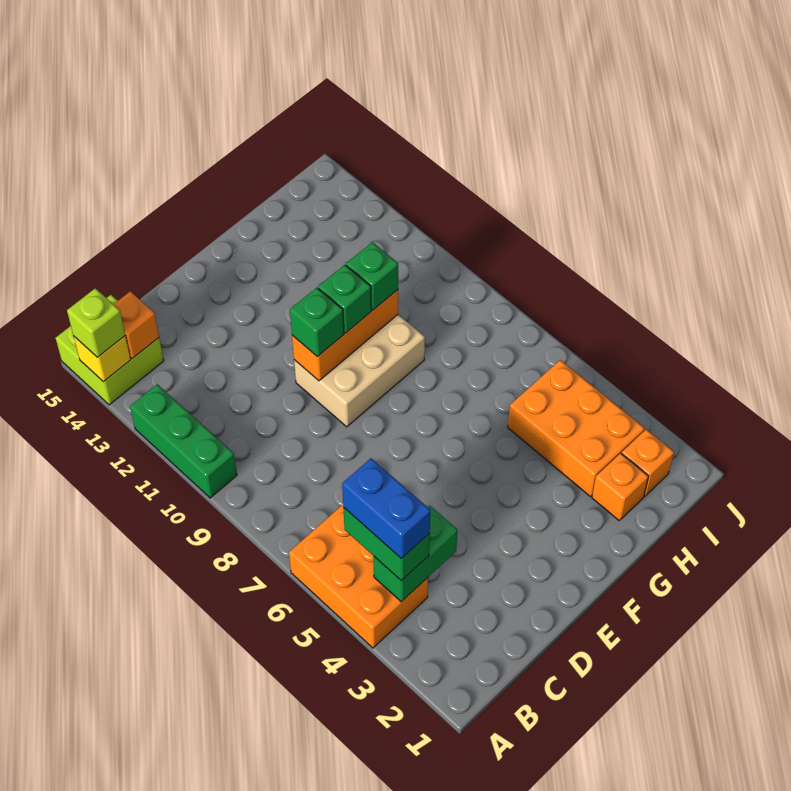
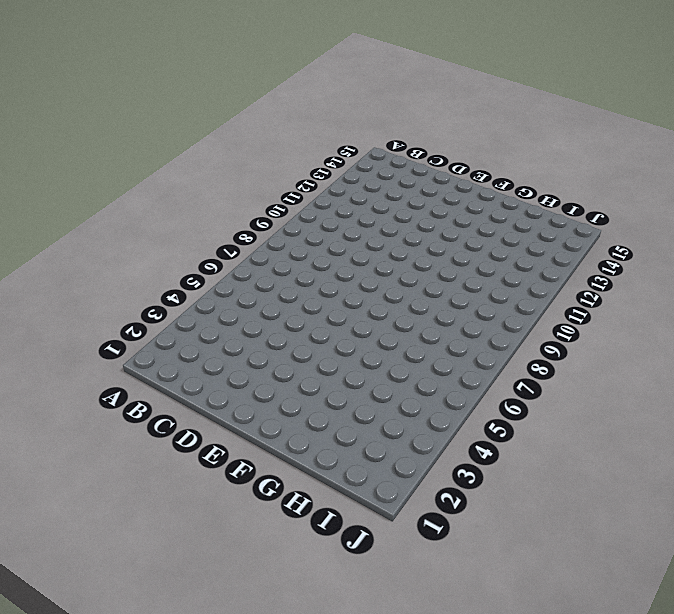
none -> orange 2x3 brick [289,505,428,648]
none -> green 1x3 brick [130,384,237,498]
none -> lime 2x2 brick [56,295,164,405]

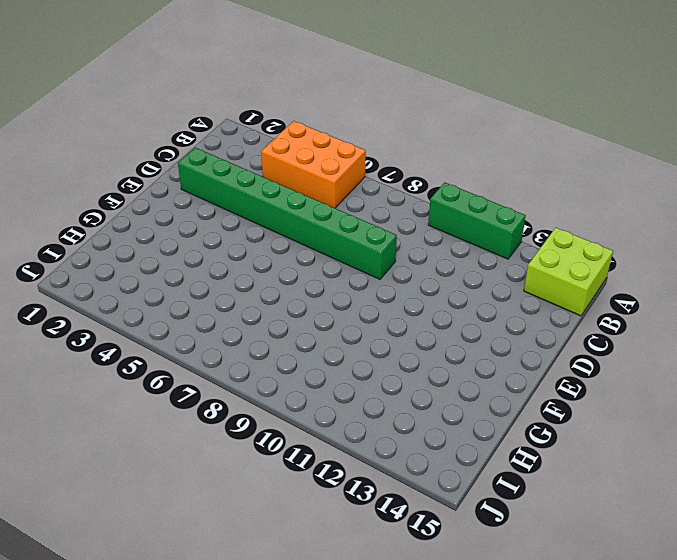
green 1x8 brick [178,148,397,279] -> none
none -> tan 2x3 brick [294,315,425,427]
none -> orange 1x1 brick [592,453,648,520]
none -> orange 2x3 brick [508,360,645,497]

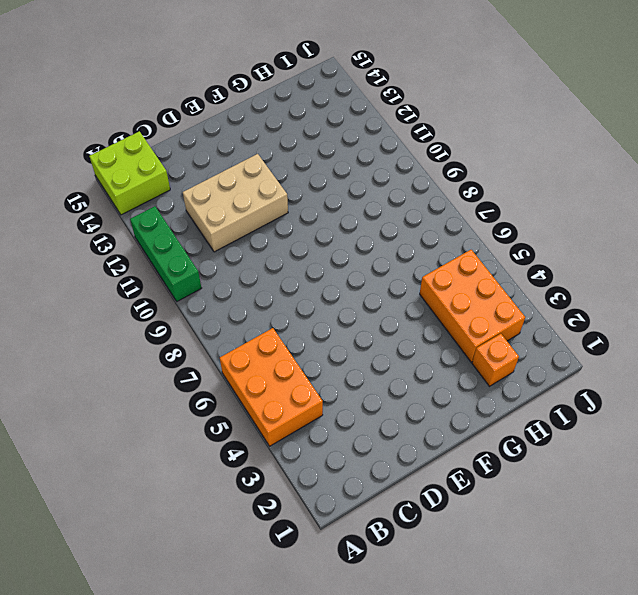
tan 2x3 brick [183,154,288,252] -> tan 2x3 brick moved to [294,315,425,427]
none -> orange 1x1 brick [621,429,674,496]
none -> yellow 1x1 brick [74,336,131,382]
none -> green 1x2 brick [373,505,457,602]

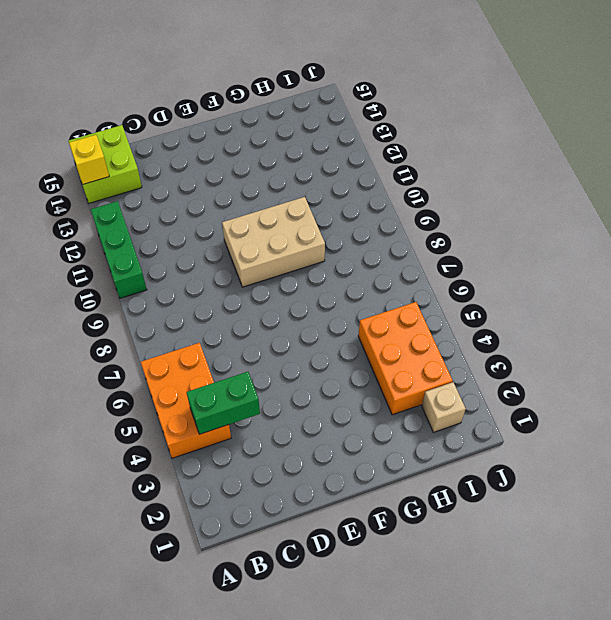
tan 1x1 brick [422,382,466,432] -> orange 1x1 brick [621,429,674,496]
none -> orange 1x1 brick [592,453,648,520]
none -> orange 1x1 brick [114,292,159,359]
none -> orange 1x3 brick [292,290,398,381]

